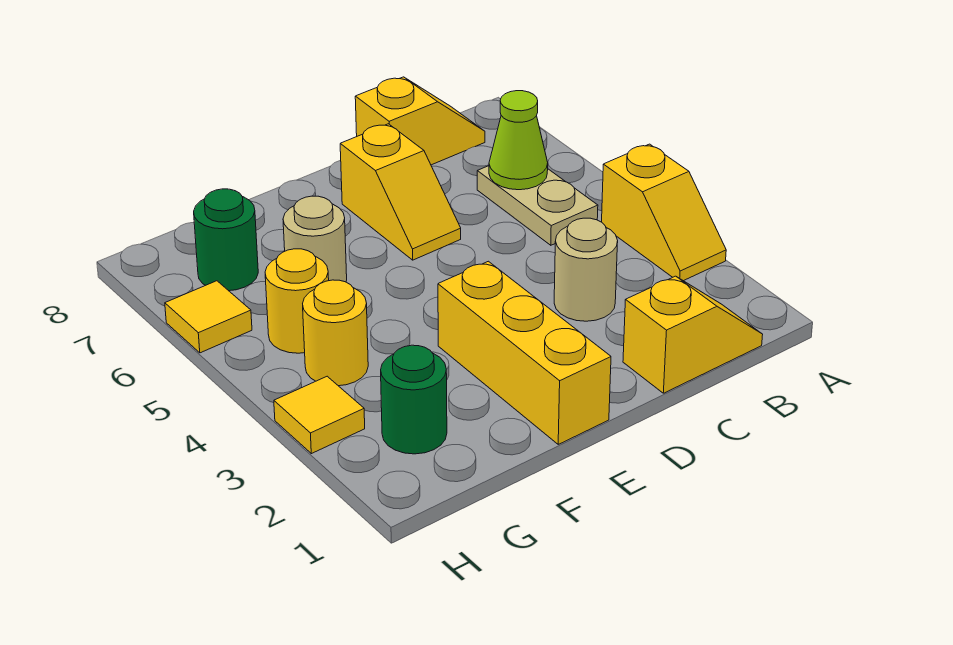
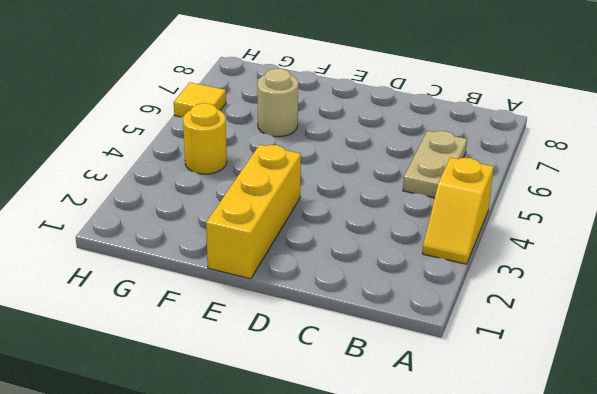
none -> yellow 1x2 slope [623,276,763,393]
none -> yellow 1x2 slope [355,77,485,165]
none -> tan 1x1 round brick [554,218,618,321]

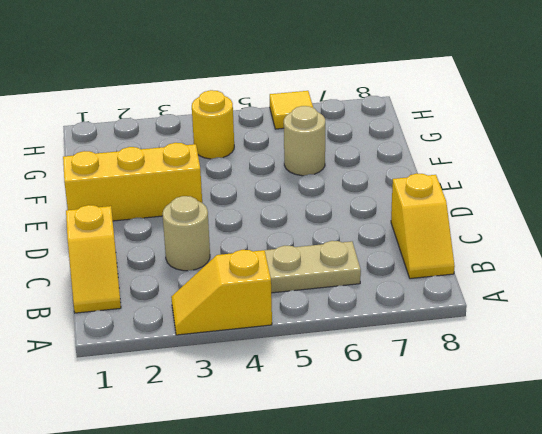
none -> yellow 1x2 slope [340,124,461,260]
none -> green 1x1 round brick [381,345,447,454]
none -> yellow 1x1 round brick [265,249,329,353]

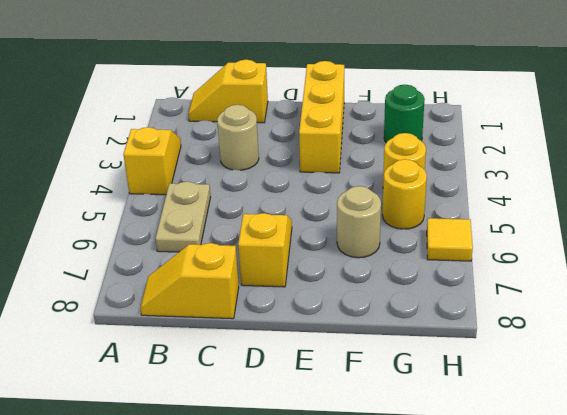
none -> green 1x1 round brick [194,189,258,291]
none -> yellow 1x1 tile [274,376,365,454]
none -> lime 1x1 cone [489,91,548,190]

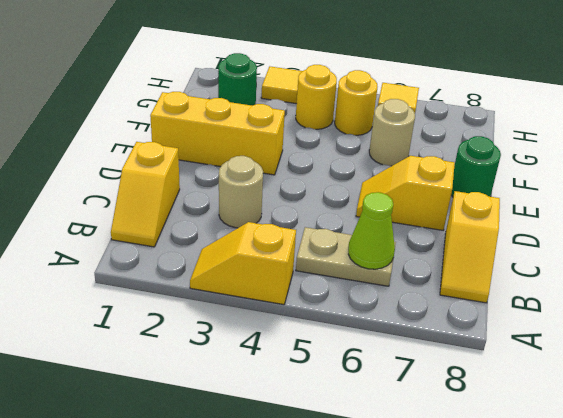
green 1x1 round brick [451,136,501,197] -> green 1x1 round brick moved to [194,189,258,291]

